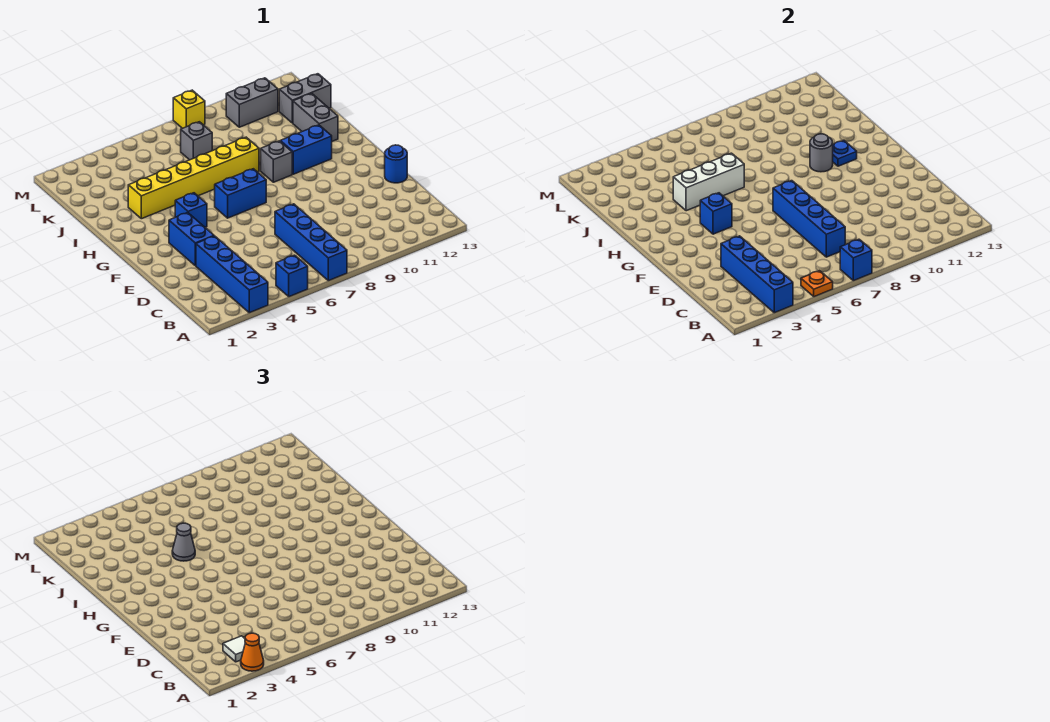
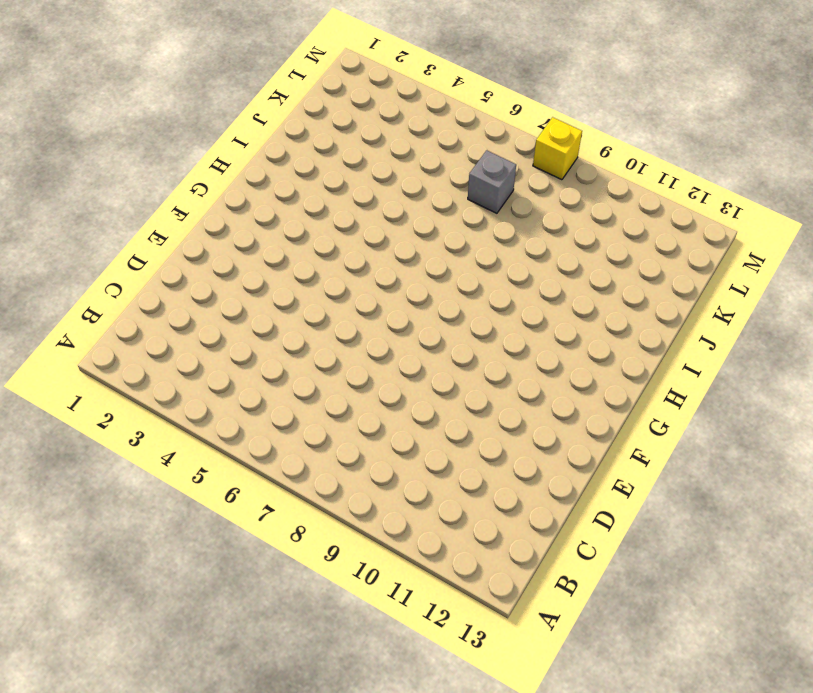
none -> blue 1x4 brick [196,236,268,313]
none -> blue 1x1 brick [276,255,308,297]
none -> blue 1x4 brick [275,204,347,281]

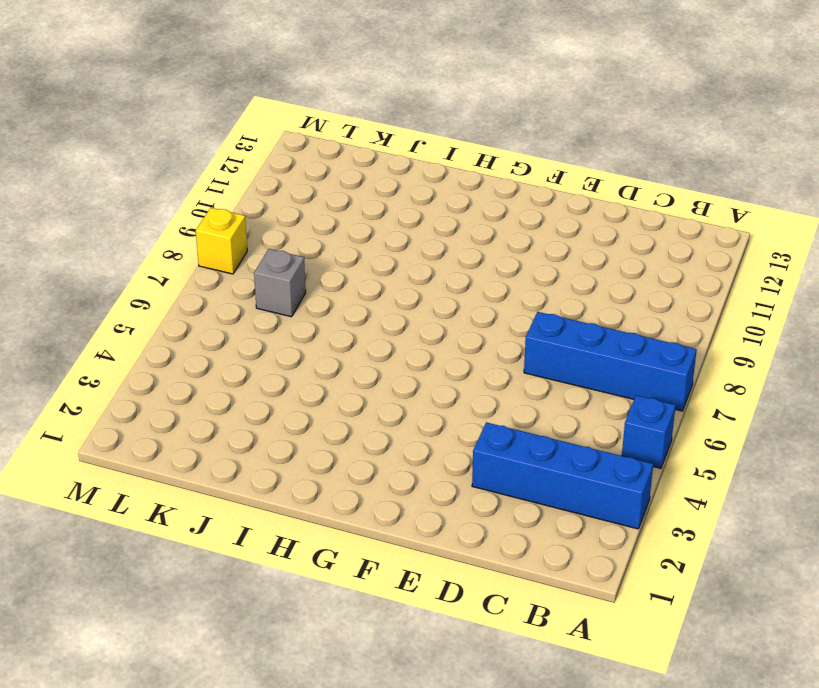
none -> blue 1x2 brick [169,213,214,266]
none -> blue 1x1 round brick [385,145,407,183]
none -> blue 1x1 brick [175,193,207,227]

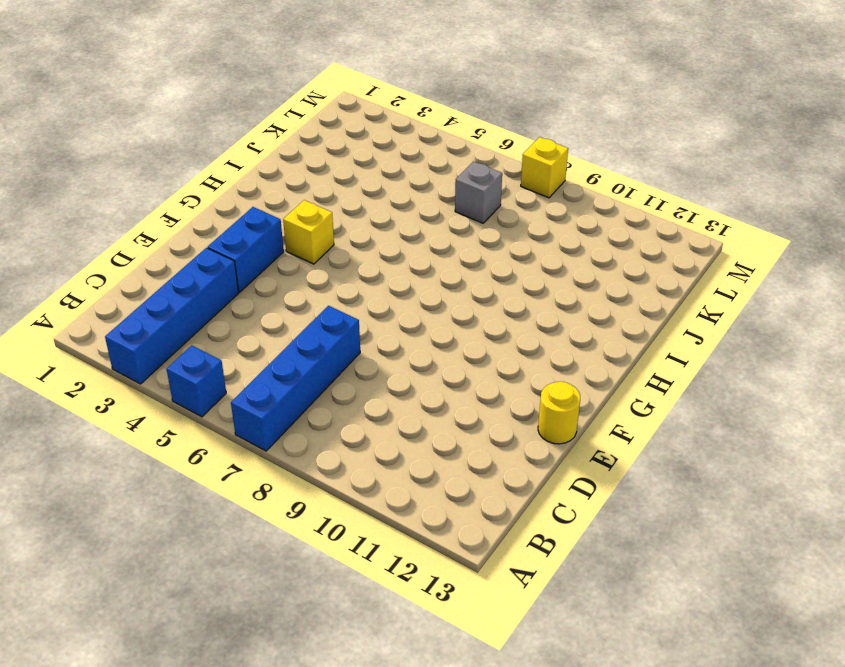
yellow 1x1 round brick [538,381,580,444] -> blue 1x1 round brick [385,145,407,183]
yellow 1x1 brick [283,200,334,264] -> blue 1x1 brick [175,193,207,227]
none -> blue 1x2 brick [215,169,266,218]
none -> grey 1x1 brick [261,141,292,182]
none -> blue 1x2 brick [280,125,332,174]

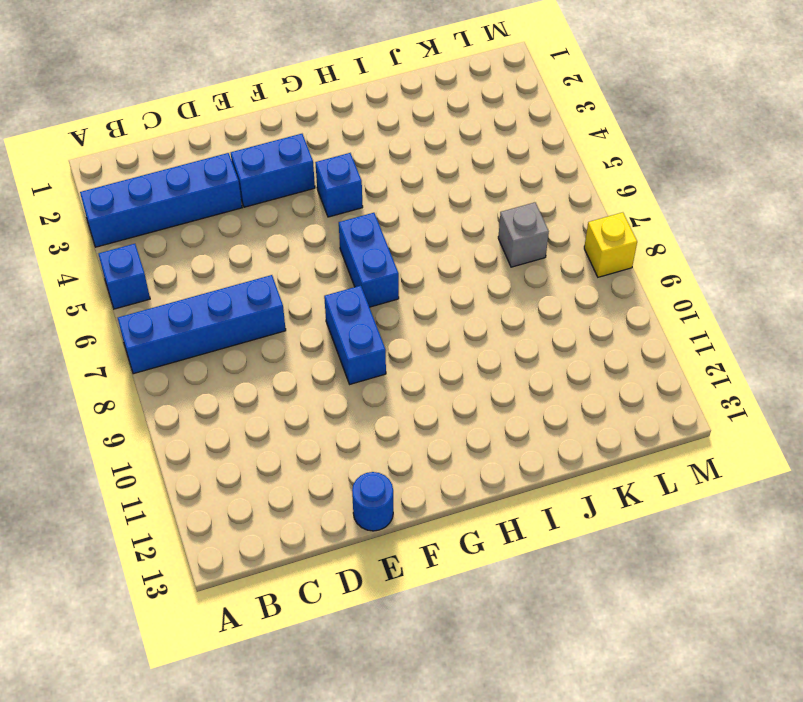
blue 1x2 brick [324,286,386,384] -> blue 1x2 brick moved to [280,125,332,174]
none -> grey 1x1 brick [261,141,292,182]
none -> yellow 1x6 brick [128,137,259,219]
none -> grey 1x2 brick [293,93,338,141]

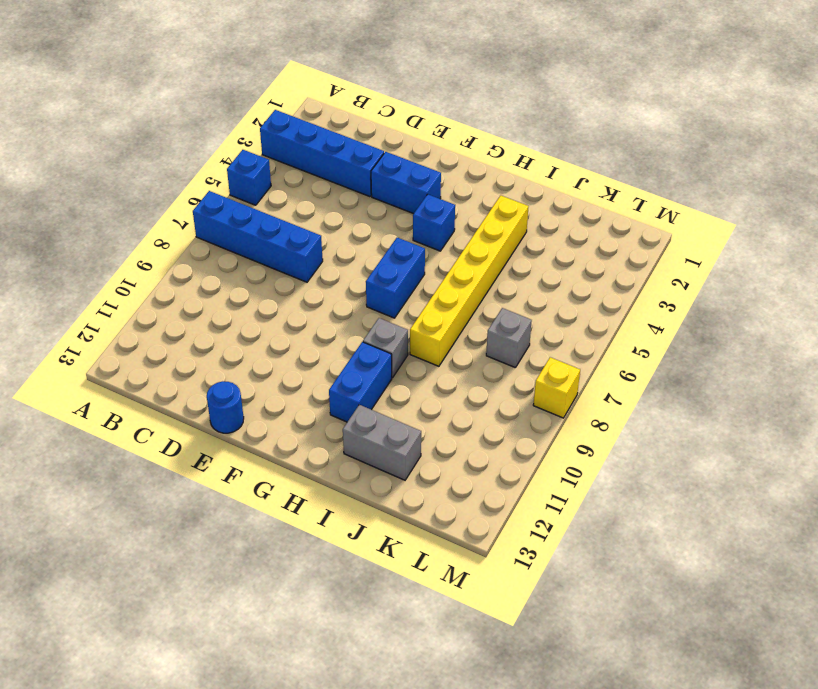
none -> grey 1x2 brick [279,74,331,123]
none -> grey 1x2 brick [226,78,278,127]
none -> blue 1x4 brick [721,236,793,313]

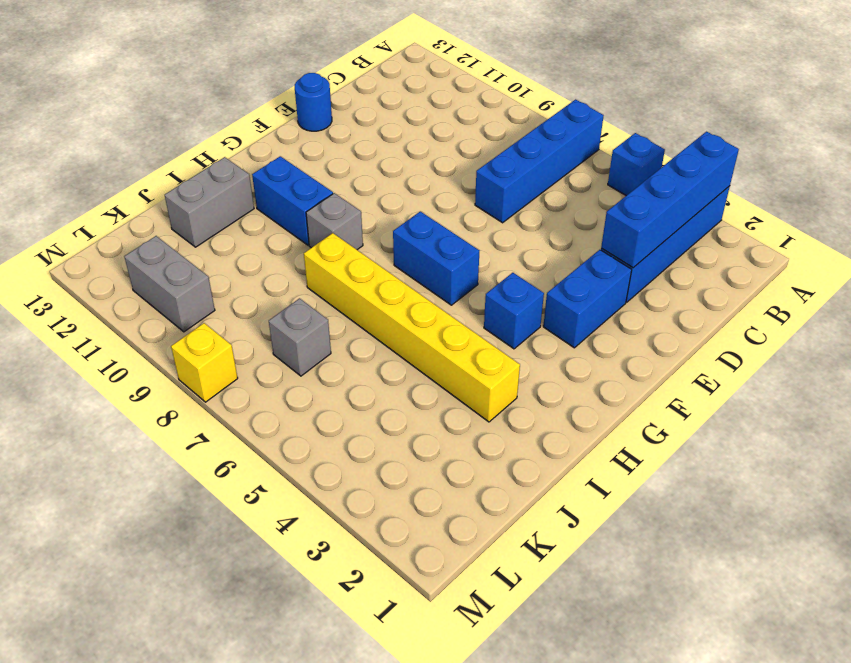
none -> grey 1x2 brick [279,74,331,123]
none -> orange 1x1 plate [801,271,833,297]
none -> blue 1x1 brick [840,239,872,281]

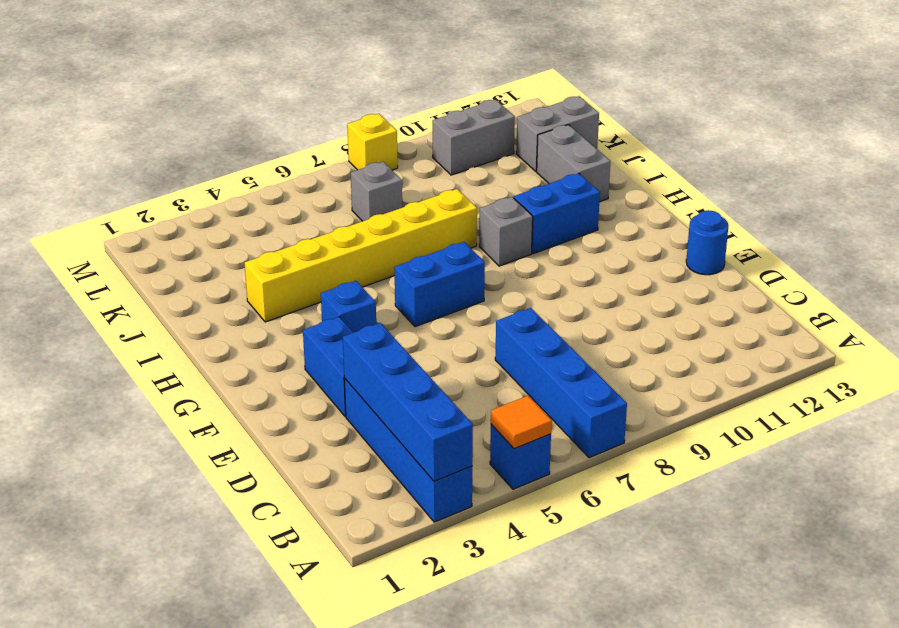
orange 1x1 tile [491,396,552,449] -> orange 1x1 plate [801,271,833,297]
none -> blue 1x1 brick [840,239,872,281]
none -> blue 1x4 brick [773,181,845,257]
none -> blue 1x1 brick [700,193,732,234]

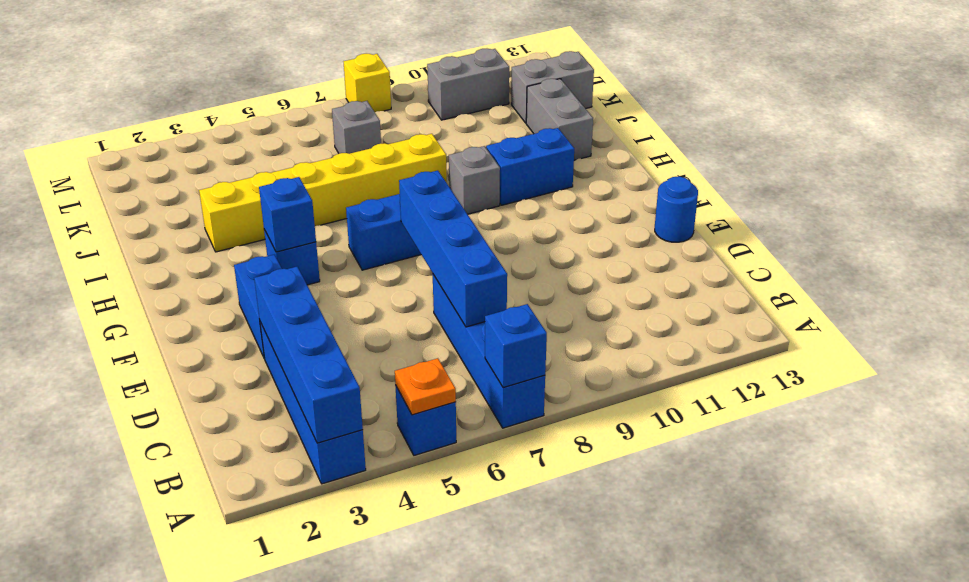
none -> grey 1x1 round brick [810,134,833,172]
none -> blue 1x1 plate [833,140,857,166]
none -> white 1x3 brick [673,153,744,211]

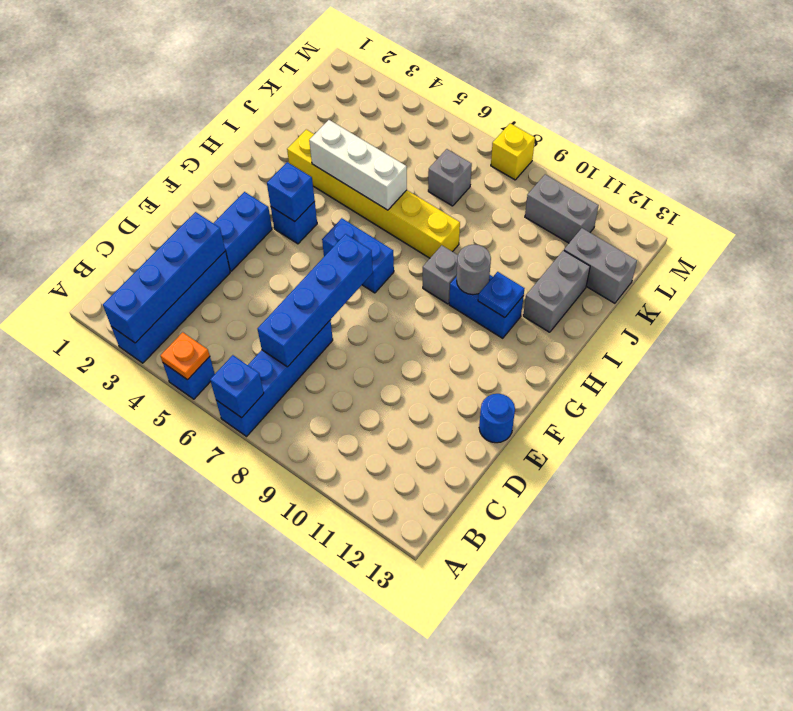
none -> orange 1x1 cone [241,633,264,671]
none -> white 1x1 tile [223,636,245,662]
none -> grey 1x1 cone [172,523,195,561]

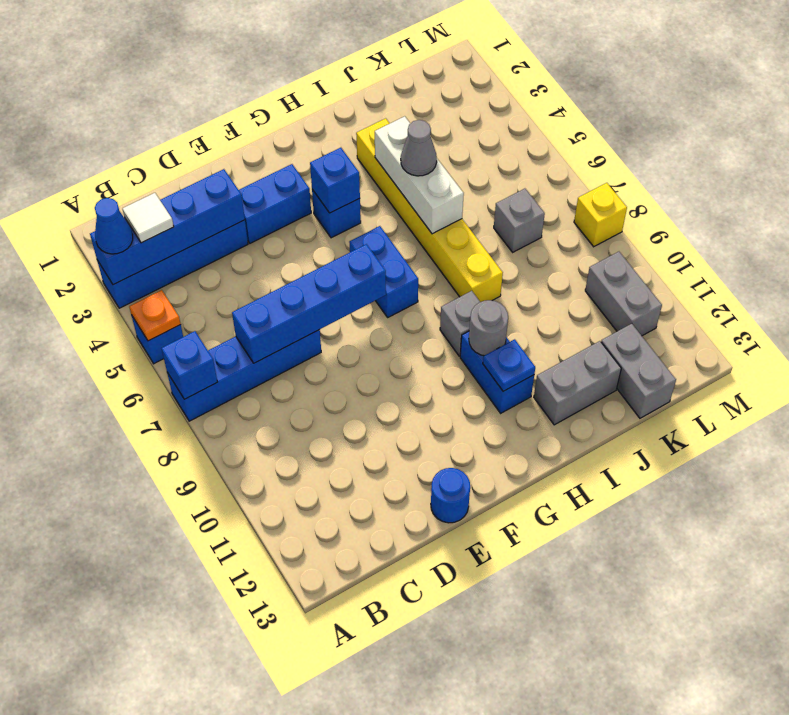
blue 1x1 cone [95,198,133,254] -> orange 1x1 cone [241,633,264,671]

